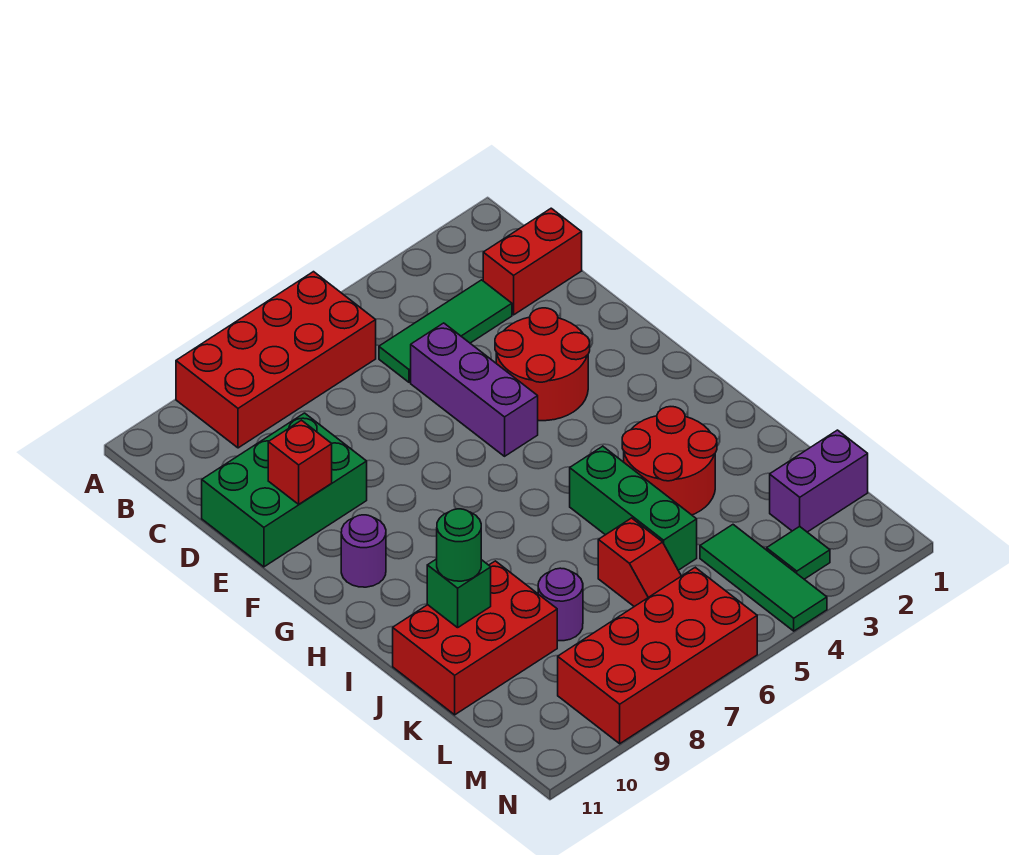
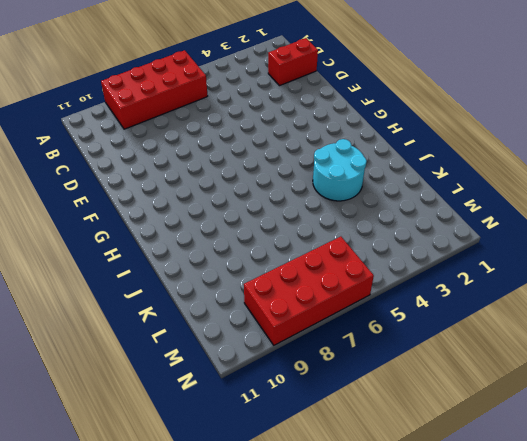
cyan 2x2 round brick [313,139,367,201] -> red 2x2 round brick [622,407,717,515]
none -> green 1x3 tile [379,280,512,382]
none -> purple 1x3 brick [411,323,538,456]
none -> green 2x3 brick [202,413,367,567]

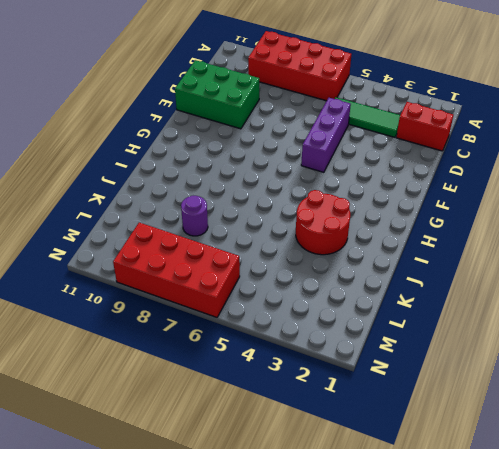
none -> red 2x2 round brick [495,308,590,421]
none -> purple 1x1 round brick [341,515,386,587]
none -> green 1x3 brick [570,446,697,570]

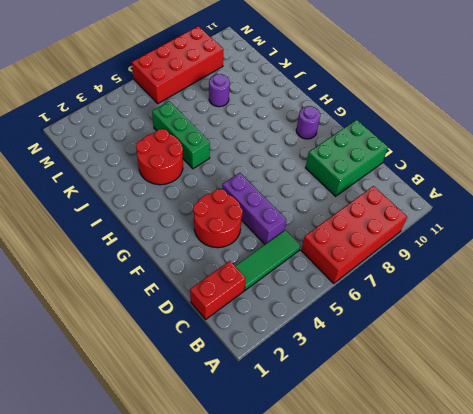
none -> red 2x3 brick [393,561,557,715]
none -> red 1x2 slope [598,518,681,607]
none -> purple 1x2 brick [770,430,868,532]

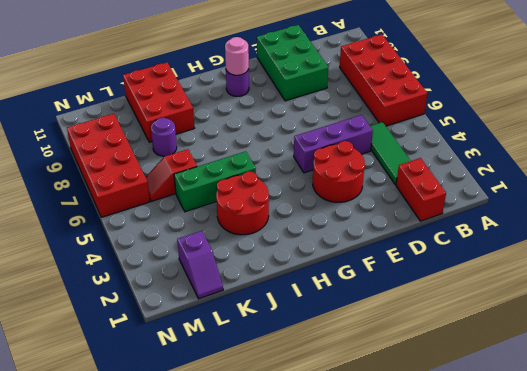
pink 1x1 round brick [225,37,249,75] -> none
purple 1x2 slope [177,231,223,299] -> purple 1x2 brick [770,430,868,532]
none -> green 1x3 tile [700,525,827,631]
none -> green 1x1 tile [767,526,830,579]
none -> red 1x1 brick [268,420,332,504]

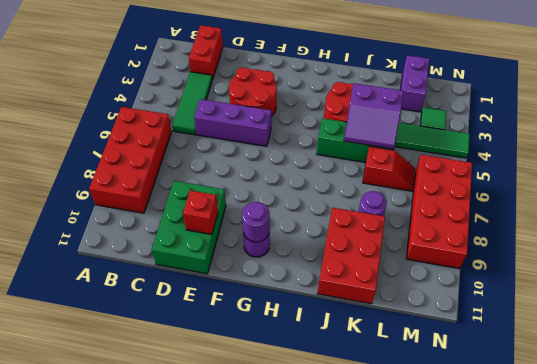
purple 1x1 round brick [242,202,270,242] -> none
purple 2x2 slope [344,83,403,149] -> none
none -> green 1x1 brick [427,559,491,628]
none -> green 1x1 round brick [437,509,481,581]

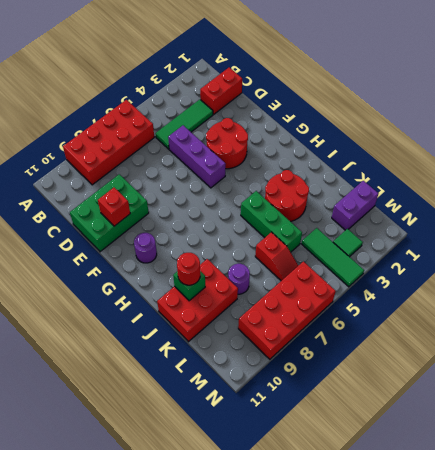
red 1x1 round brick [177,253,200,285] -> green 1x1 round brick [437,509,481,581]

